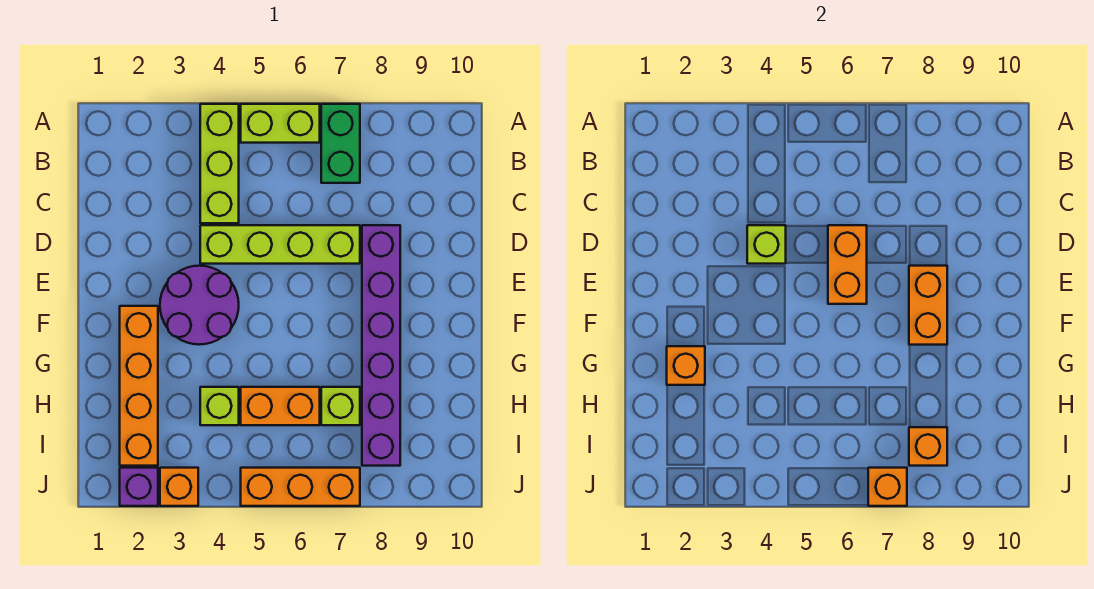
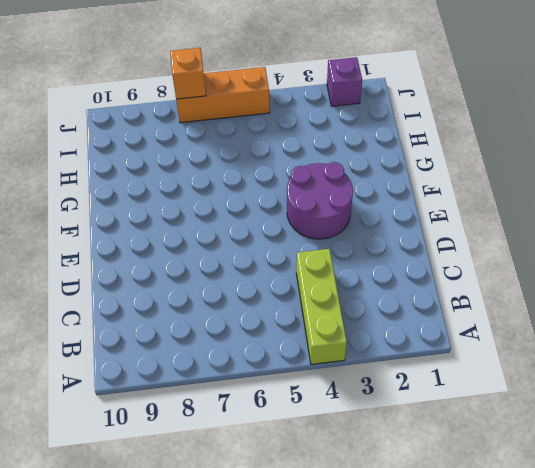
none -> lime 1x2 brick [241,104,320,143]
none -> green 1x2 brick [321,104,360,183]
none -> lime 1x4 brick [200,225,360,264]

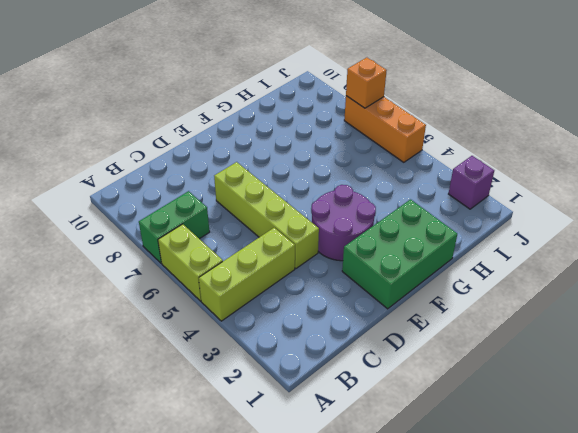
green 2x3 brick [342,200,457,309] -> orange 1x4 brick [120,306,158,466]
none -> purple 1x6 brick [362,225,400,466]
none -> lime 1x1 brick [200,387,239,425]
none -> orange 1x2 brick [241,387,320,425]

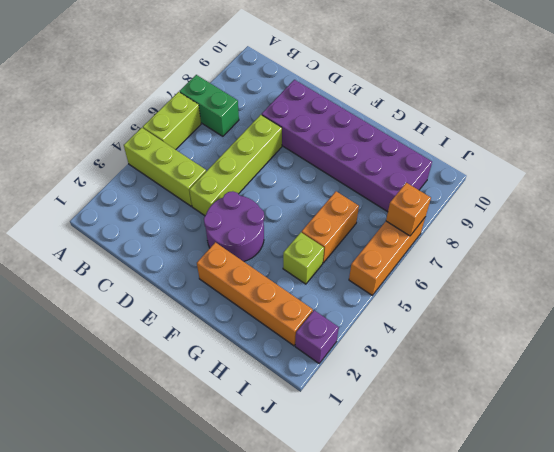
purple 2x6 brick [262,80,432,212] -> purple 1x6 brick [362,225,400,466]
none -> lime 1x1 brick [321,387,360,425]
none -> orange 1x1 brick [160,468,198,506]
none -> lime 1x1 brick [747,225,786,264]

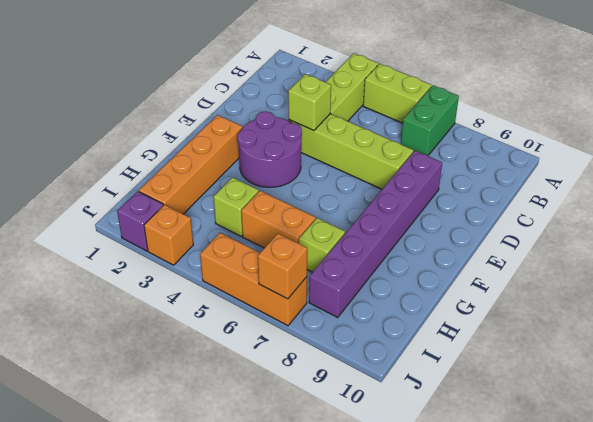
none -> orange 1x2 brick [828,225,867,304]
none -> orange 1x2 brick [909,266,947,345]
none -> orange 1x1 brick [667,346,705,385]

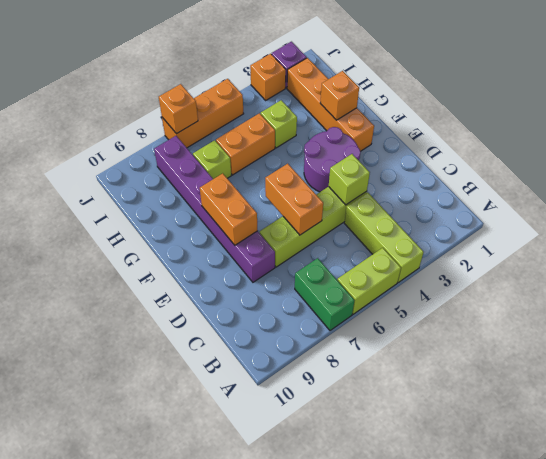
none -> orange 1x1 brick [909,427,947,466]

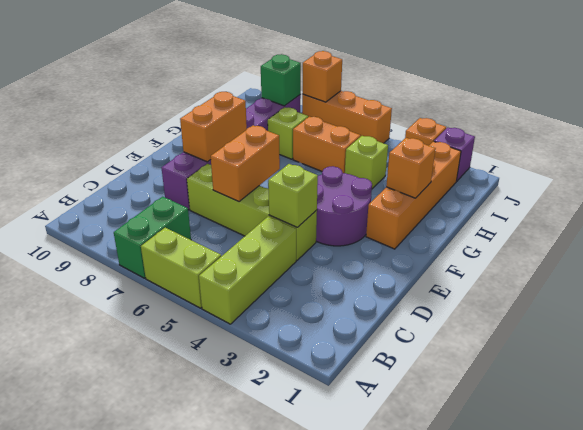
green 1x1 brick [261,54,301,106] -> orange 1x1 brick [909,427,947,466]

